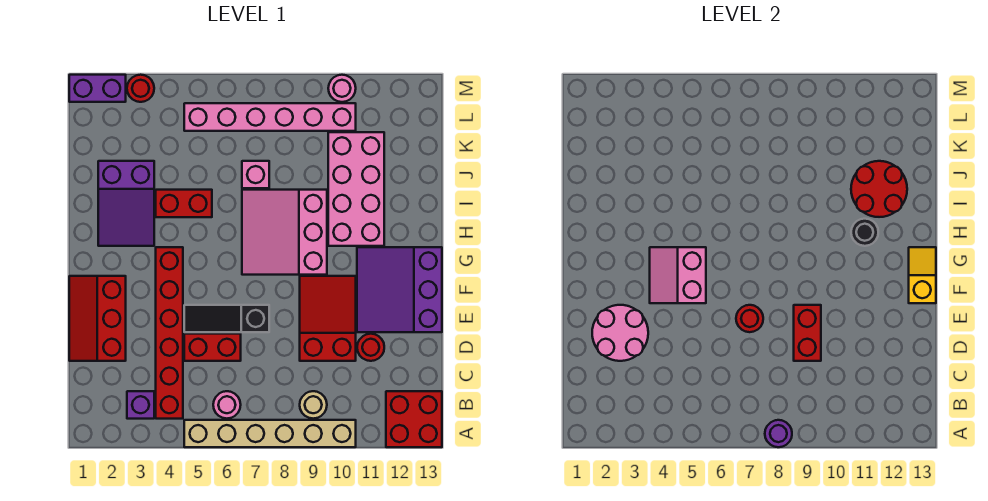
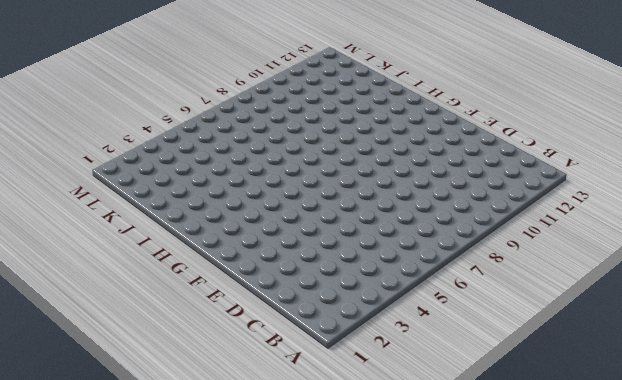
none -> tan 1x6 brick [184,420,356,447]
none -> red 2x2 brick [386,391,442,447]
none -> purple 1x1 brick [127,391,154,419]

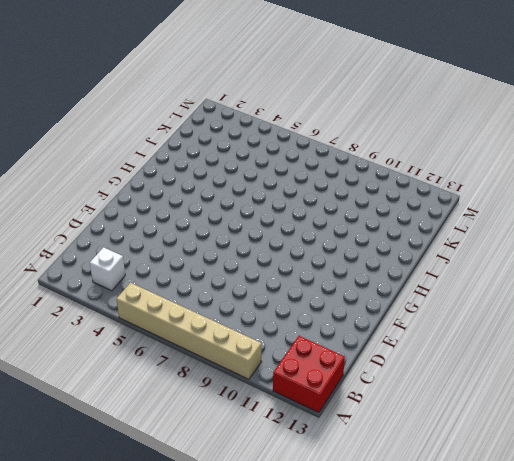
white 1x1 brick [90,248,125,291] -> purple 1x1 brick [127,391,154,419]
none -> red 1x6 brick [156,247,183,419]
none -> pink 1x1 round brick [213,391,241,419]
none -> tan 1x1 round brick [300,391,327,419]

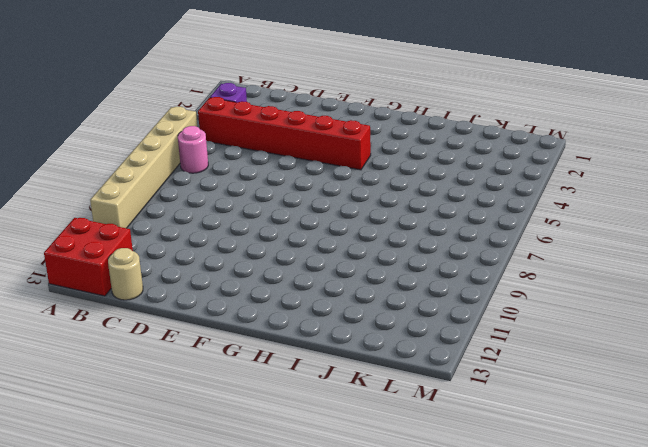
tan 1x1 round brick [108,248,143,300] -> tan 1x1 round brick moved to [300,391,327,419]
none -> red 2x3 slope [69,276,126,361]
none -> red 1x2 brick [184,334,241,361]
none -> red 2x3 slope [300,276,356,361]

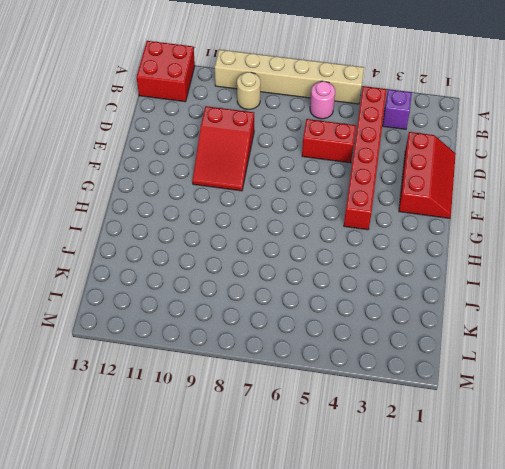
none -> red 1x1 round brick [357,334,384,361]
none -> black 1x3 slope [184,305,269,332]
none -> purple 3x3 slope [357,247,442,332]

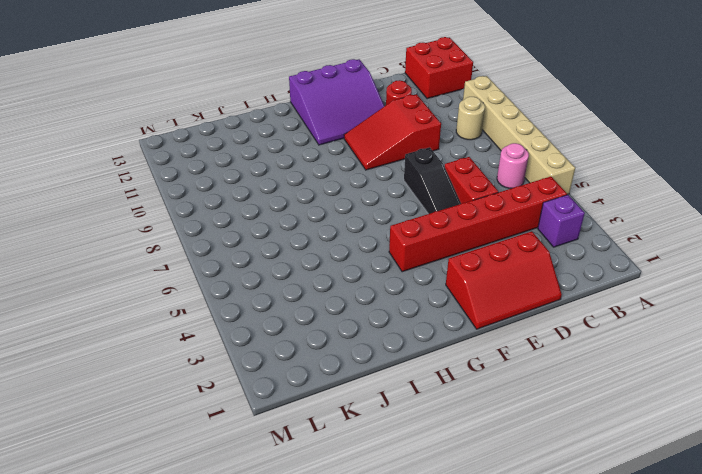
none -> pink 3x3 slope [242,190,327,275]
none -> purple 2x3 slope [98,161,154,246]
none -> pink 2x4 brick [328,132,384,246]

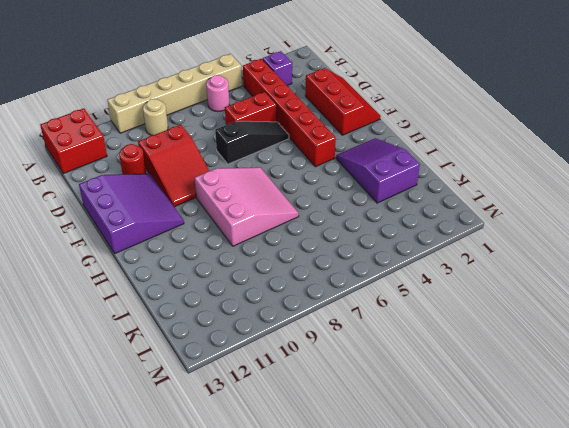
none -> pink 2x4 brick [328,132,384,246]
none -> red 1x2 brick [156,190,212,217]
none -> pink 1x1 brick [242,161,269,188]

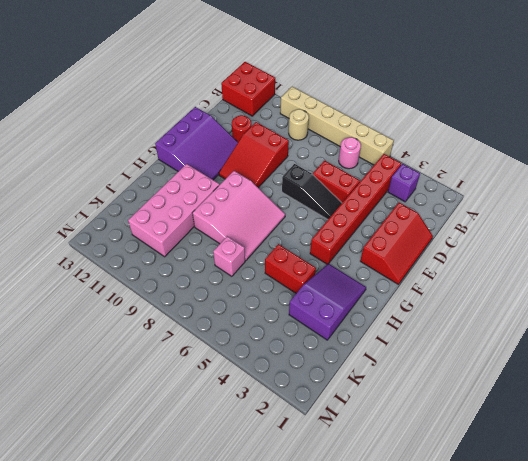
none -> pink 1x6 brick [184,103,356,131]
none -> purple 1x2 brick [69,75,126,102]
none -> red 1x1 round brick [127,75,154,102]

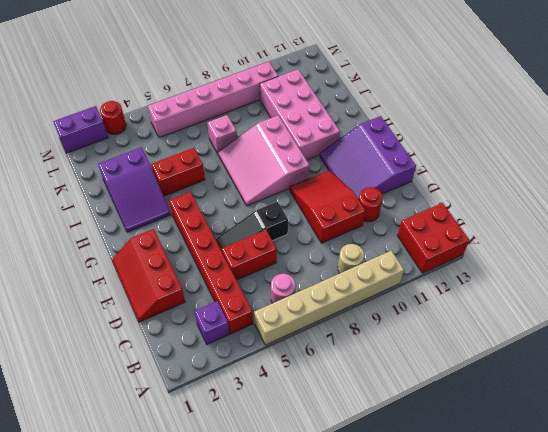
none -> pink 1x1 round brick [328,75,356,102]
none -> purple 1x1 round brick [765,420,792,447]
none -> pink 2x2 round brick [592,305,648,361]

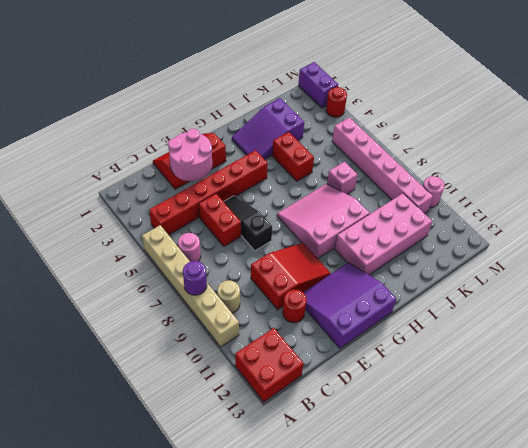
none -> purple 1x1 brick [127,391,154,419]
none -> red 1x2 brick [794,305,821,361]
none -> red 1x1 round brick [736,305,763,332]

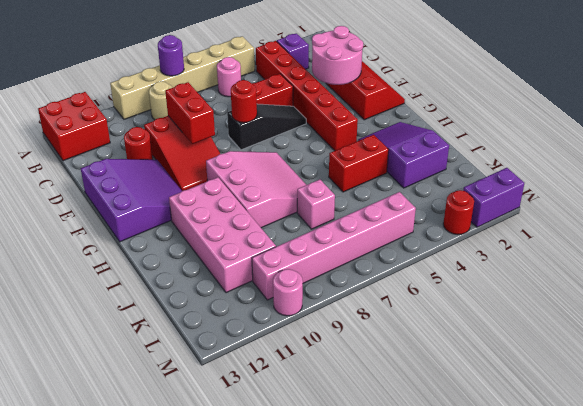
none -> pink 2x2 slope [650,247,706,303]
none -> yellow 1x2 slope [909,247,936,303]
none -> black 1x1 round brick [851,219,878,246]

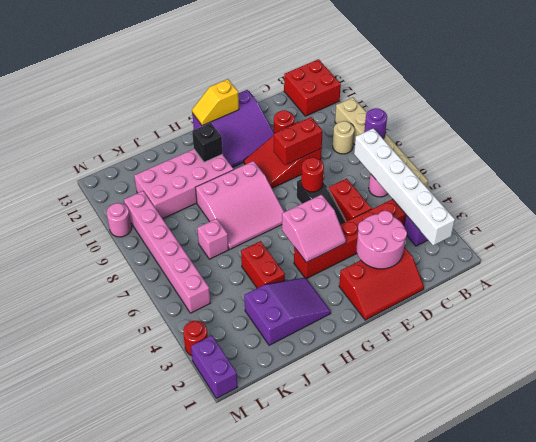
white 1x6 brick [354,128,455,246] -> none
black 1x1 brick [192,123,223,162] -> black 1x1 round brick [851,219,878,246]
none -> red 2x2 round brick [851,161,907,217]

